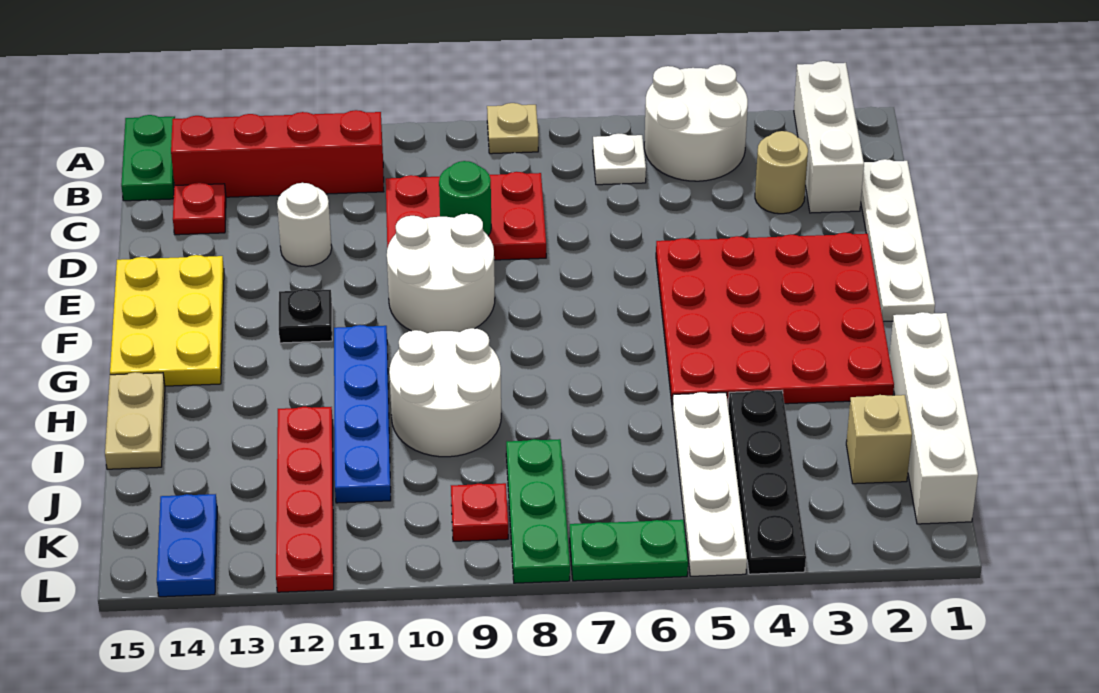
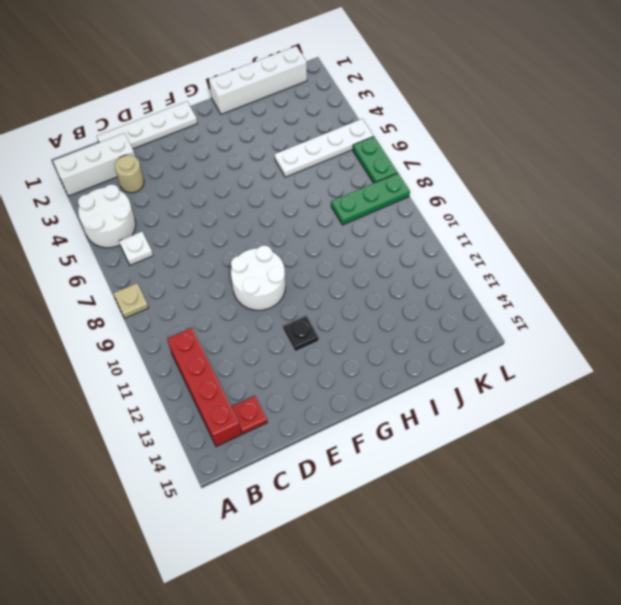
none -> green 1x2 plate [121,115,175,201]
none -> red 2x3 plate [386,172,546,260]
none -> white 1x1 round brick [277,183,332,267]

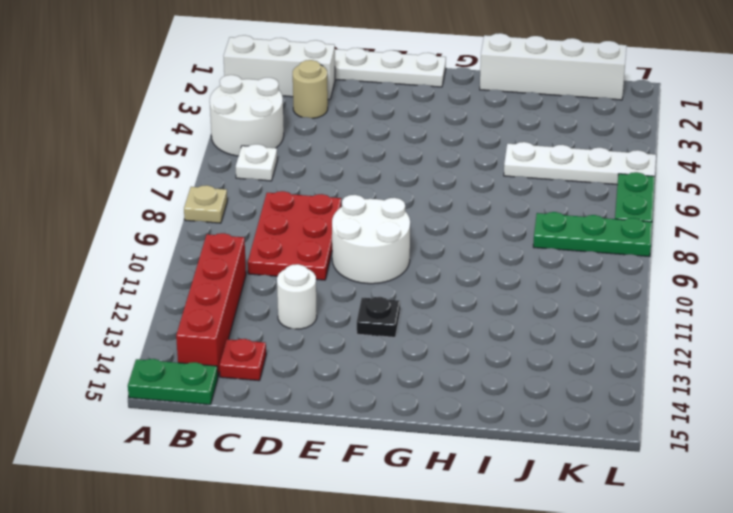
none -> red 4x4 plate [656,233,894,405]
none -> yellow 2x3 plate [110,255,224,386]
none -> blue 1x4 plate [334,325,391,503]

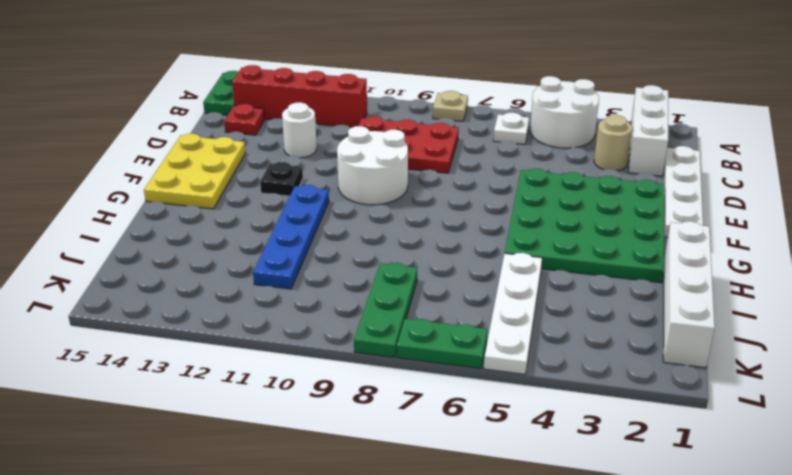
green 4x4 plate [505,169,664,283] -> red 4x4 plate [656,233,894,405]
none -> white 2x2 round brick [389,328,501,457]
none -> tan 1x2 plate [105,372,165,469]
none -> black 1x4 plate [728,390,806,574]

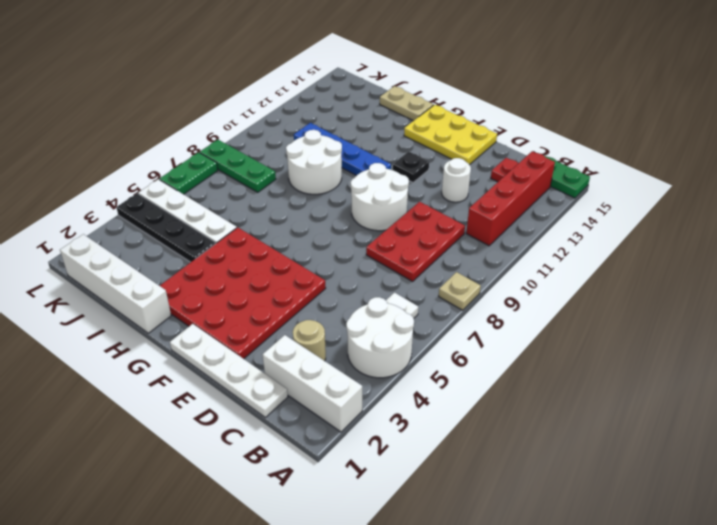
none -> red 1x4 plate [276,407,334,592]
none -> tan 1x1 brick [846,395,912,484]
none -> red 1x1 plate [451,483,508,541]

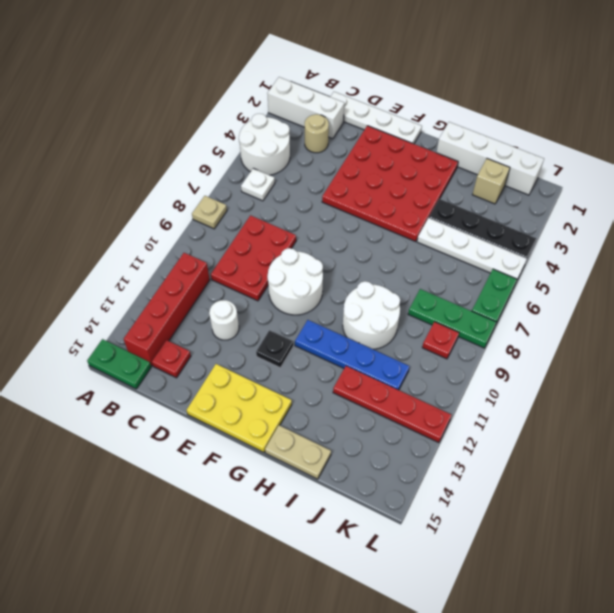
none -> blue 1x2 plate [157,494,217,597]
none -> green 1x1 round brick [439,161,491,235]

